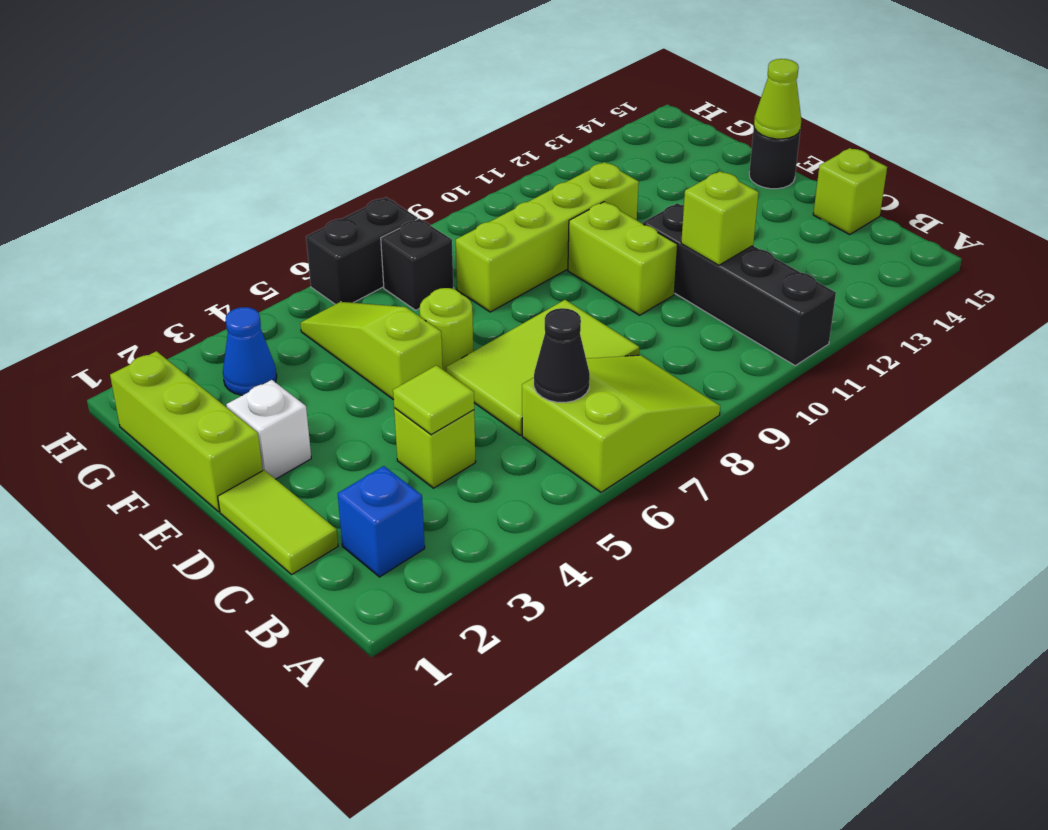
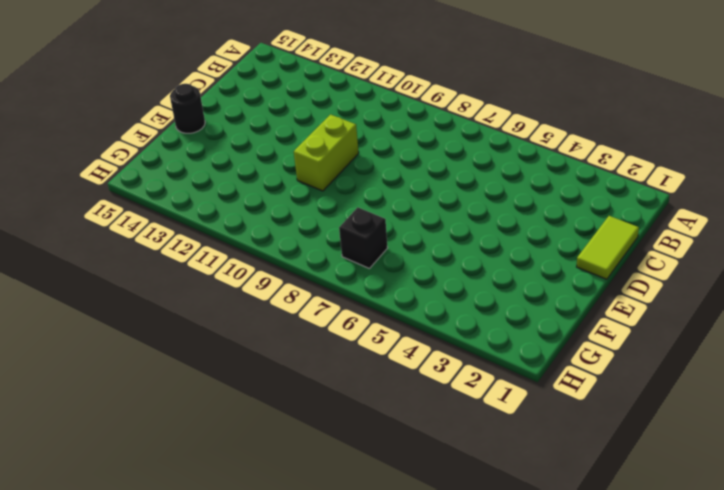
none -> lime 2x3 slope [522,355,720,492]
none -> black 1x4 brick [643,203,836,366]
none -> blue 1x1 brick [338,466,425,577]

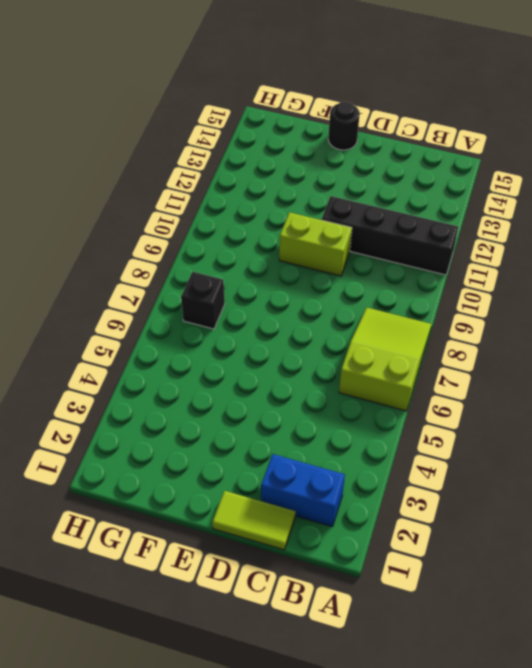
blue 1x2 brick [261,454,345,527] -> blue 1x1 brick [338,466,425,577]
none -> lime 1x1 brick [394,408,476,488]
none -> lime 2x3 tile [446,300,639,435]
none -> lime 1x1 brick [813,148,887,235]

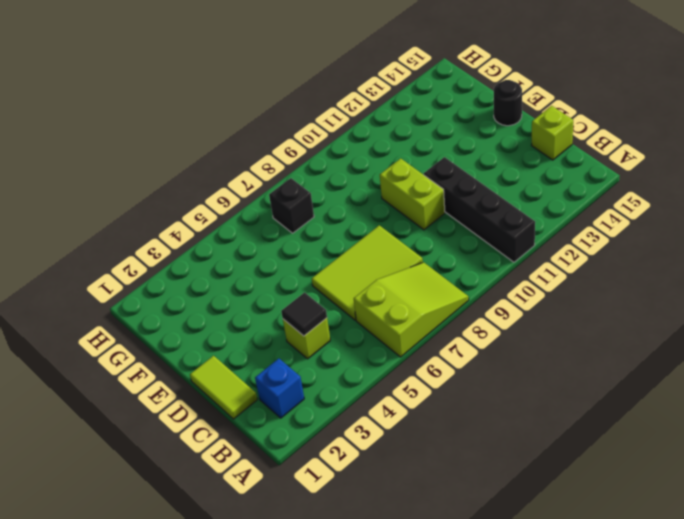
black 1x1 tile [281,292,327,336] -> lime 1x1 tile [393,365,474,435]
none -> lime 1x3 brick [110,351,263,512]
none -> white 1x1 brick [226,380,311,479]
none -> lime 1x3 slope [300,302,443,400]

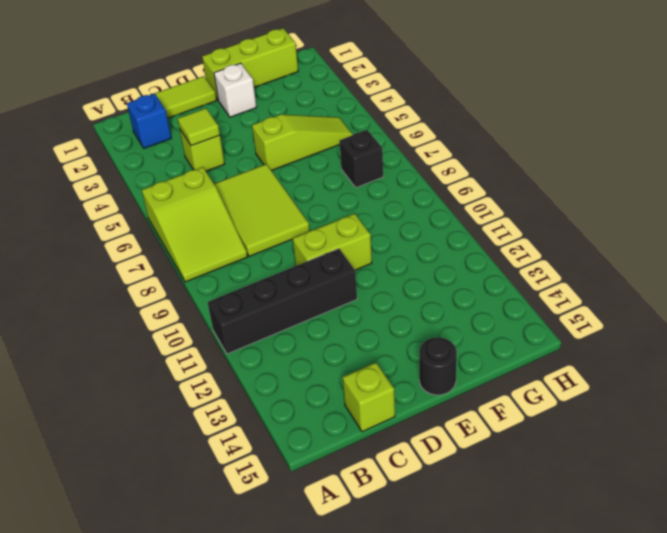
none -> lime 1x1 round brick [419,288,473,372]
none -> lime 1x4 brick [456,162,639,312]
none -> blue 1x1 cone [223,307,277,395]

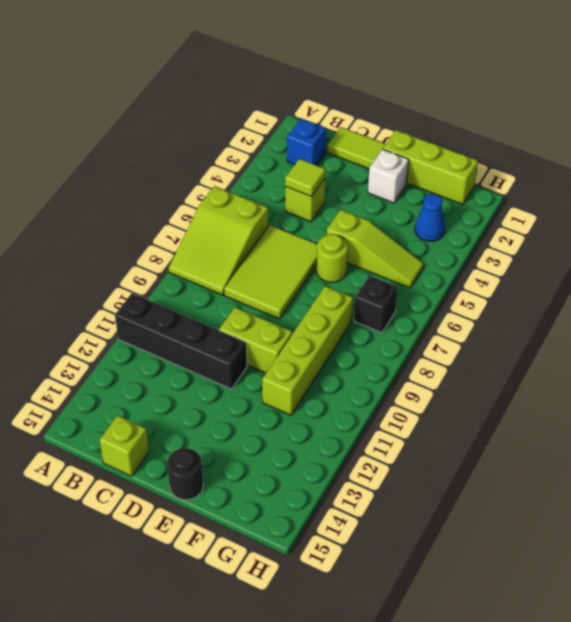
none -> black 1x2 brick [306,197,418,304]
none -> black 1x1 cone [534,308,590,402]
none -> lime 1x1 brick [681,171,758,265]

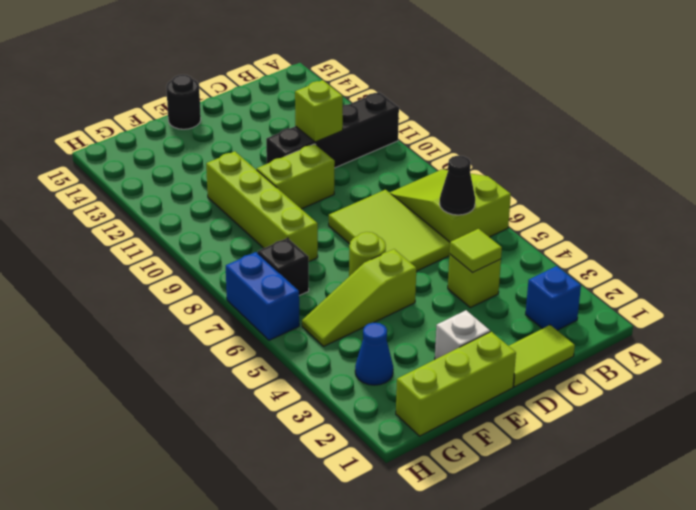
blue 1x2 brick [226,252,299,340] -> black 1x2 brick [306,197,418,304]
none -> lime 1x1 brick [813,148,887,235]
none -> lime 1x1 cone [754,59,801,139]

